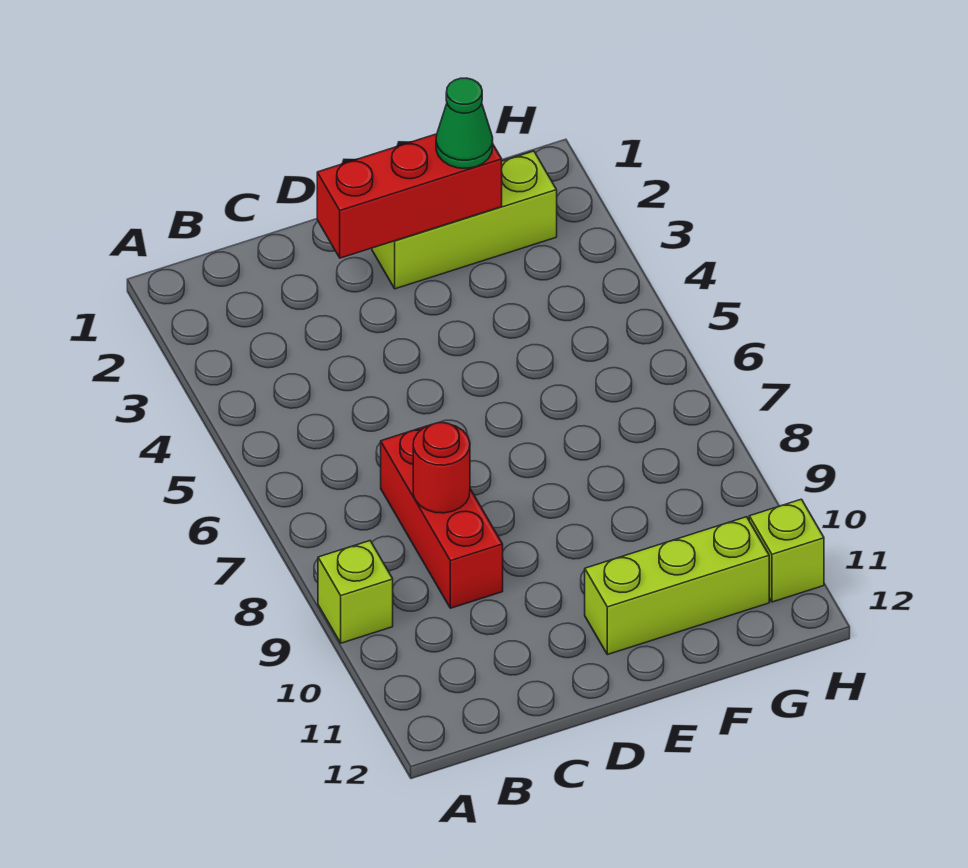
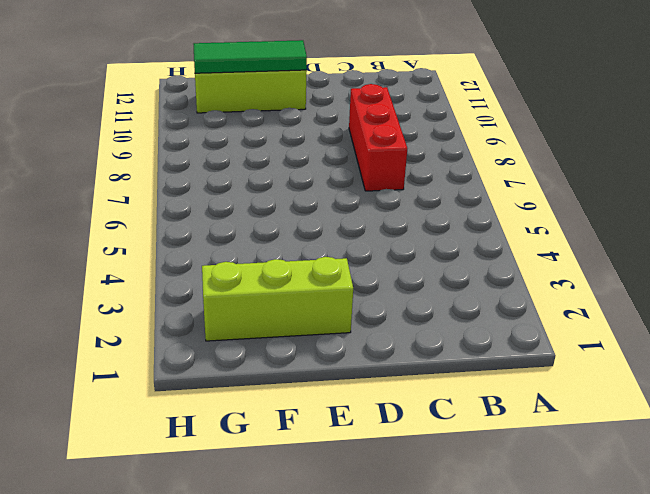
green 1x3 tile [194,40,307,73] -> none
none -> lime 1x1 brick [318,541,393,643]
none -> lime 1x1 brick [749,499,824,602]

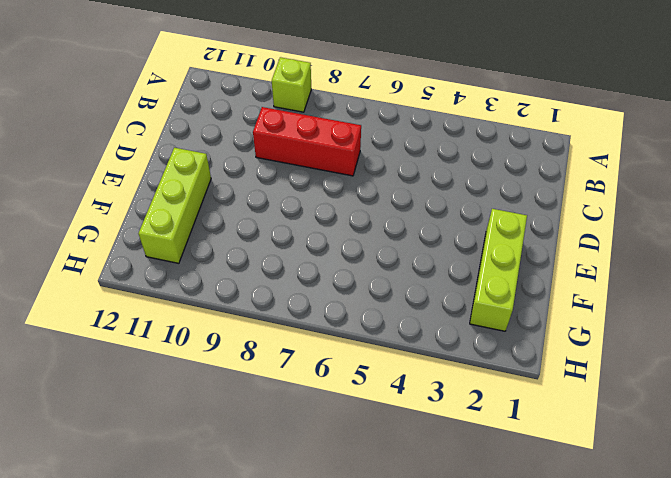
none -> lime 1x1 brick [749,499,824,602]
none -> red 1x1 round brick [413,423,470,513]

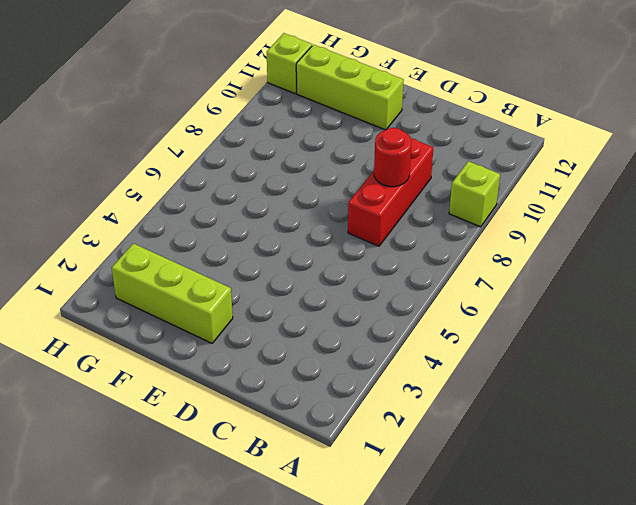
none -> red 1x3 brick [317,134,502,258]
none -> green 1x1 cone [436,78,493,168]

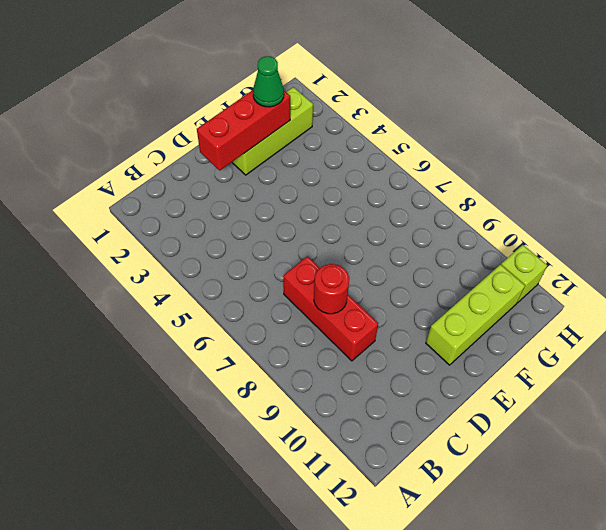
none -> lime 1x1 brick [318,541,393,643]

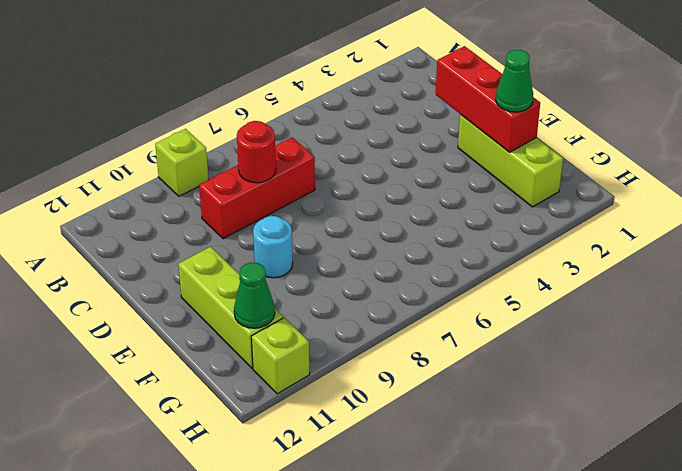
cyan 1x1 round brick [253,216,293,278] -> none
green 1x1 cone [234,263,275,328] -> none

